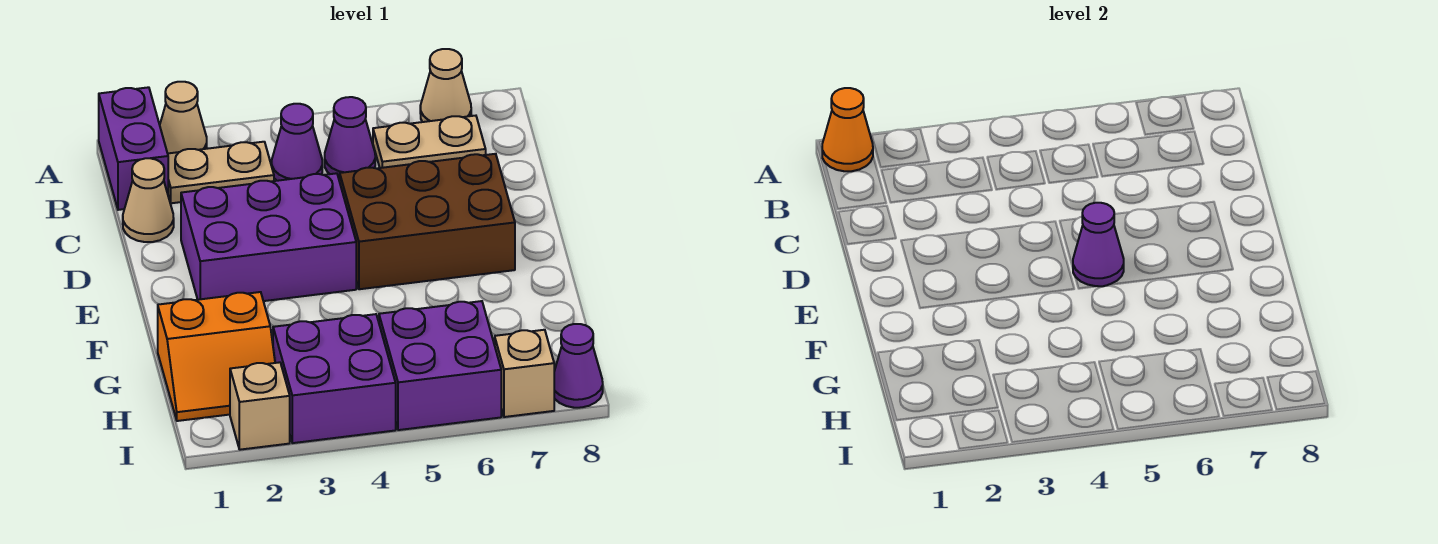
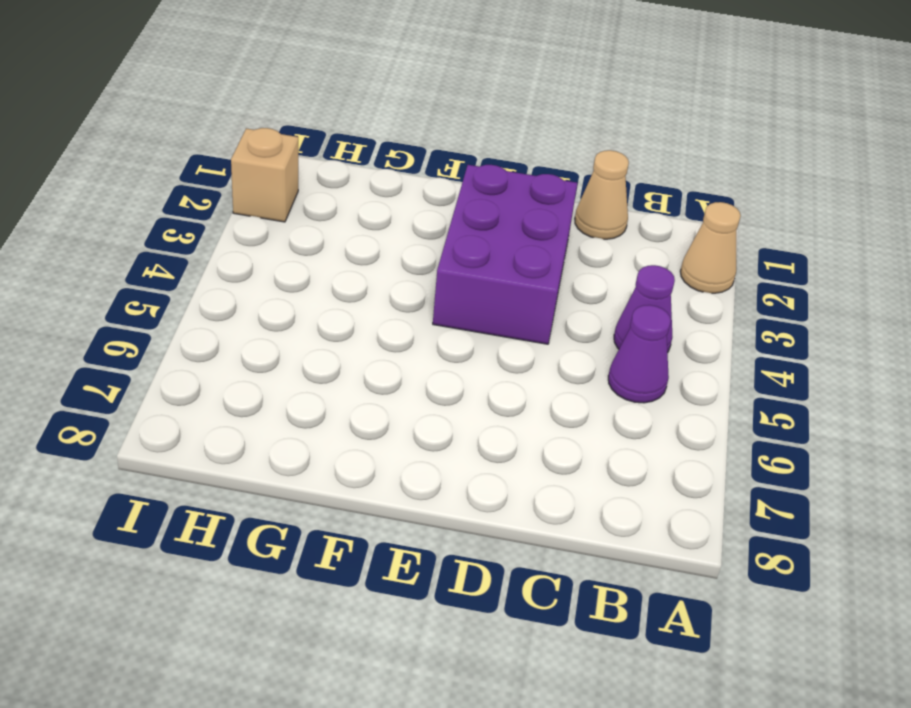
none -> purple 1x2 brick [99,87,168,210]
none -> tan 1x1 cone [420,49,471,122]
none -> tan 1x2 plate [168,142,274,203]

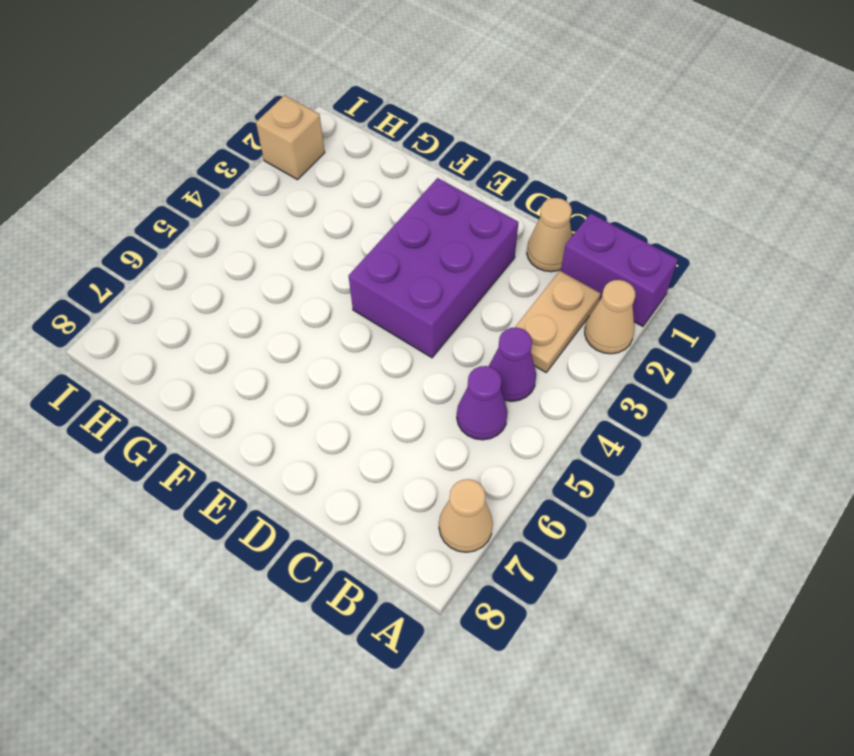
none -> tan 1x2 plate [373,116,486,168]
none -> brown 2x3 brick [340,154,515,289]
none -> orange 2x2 slope [158,292,275,421]

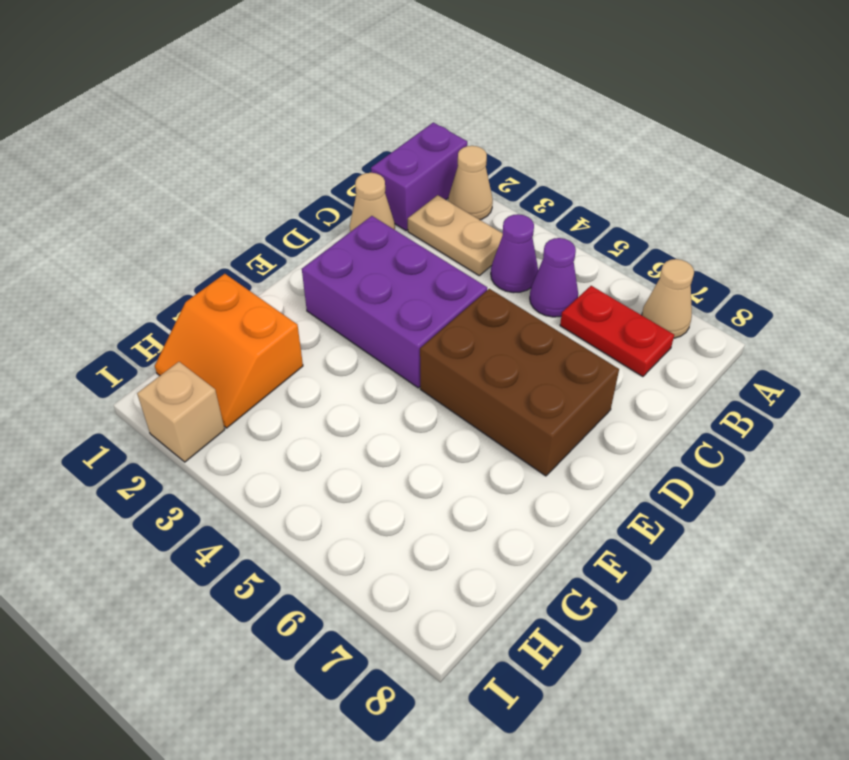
red 1x2 plate [560,286,674,377] -> tan 1x2 plate [373,116,486,168]
none -> purple 2x2 brick [273,314,396,443]
none -> purple 2x2 brick [379,301,501,430]
none -> tan 1x1 brick [495,330,554,417]

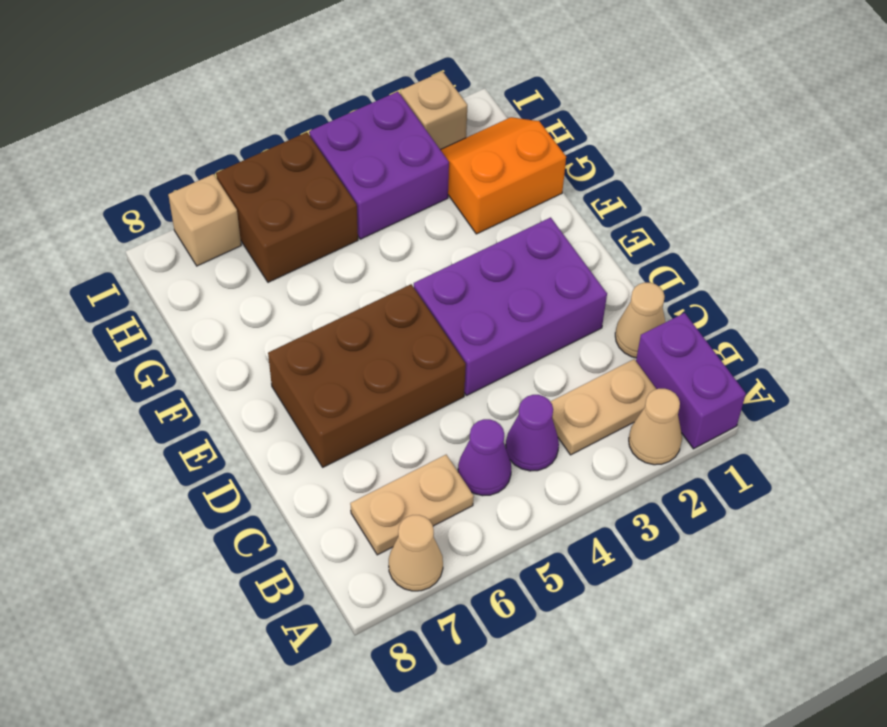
brown 2x2 brick [216,132,358,282] -> purple 2x2 brick [379,301,501,430]
none -> purple 1x1 cone [554,324,603,408]
none -> orange 1x1 cone [822,88,873,171]
none -> purple 1x1 cone [1073,203,1124,286]

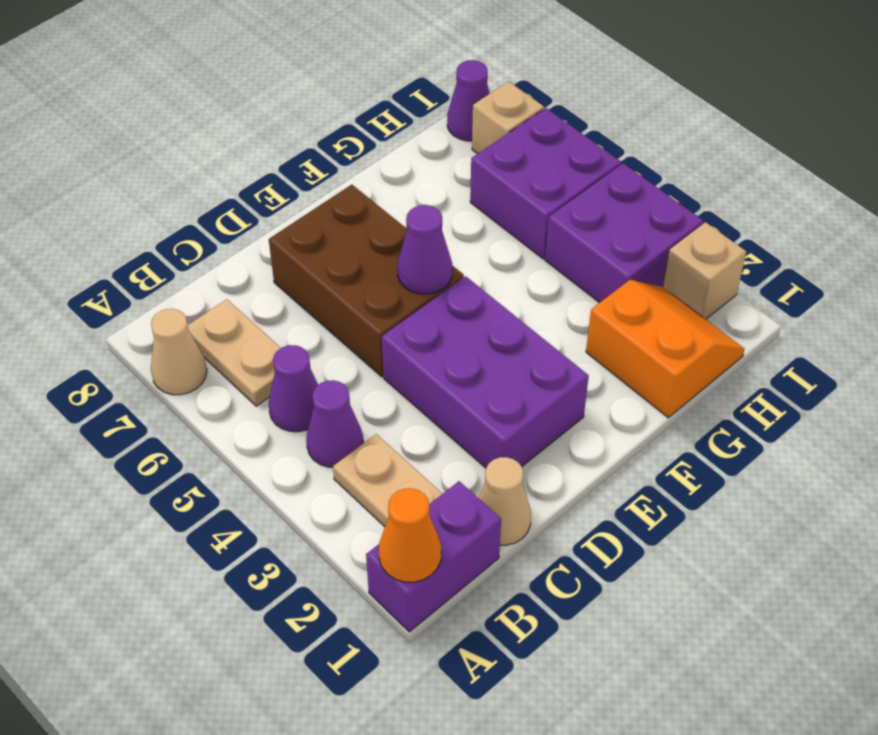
none -> tan 1x1 cone [160,82,207,153]

